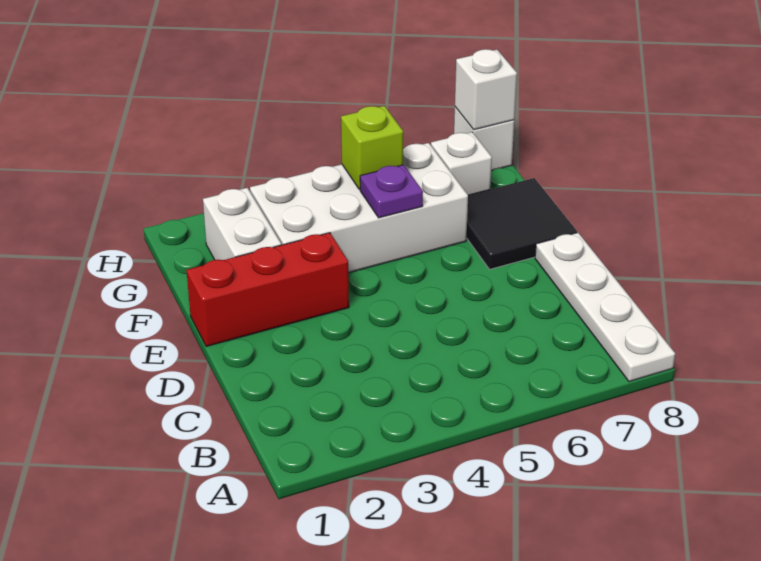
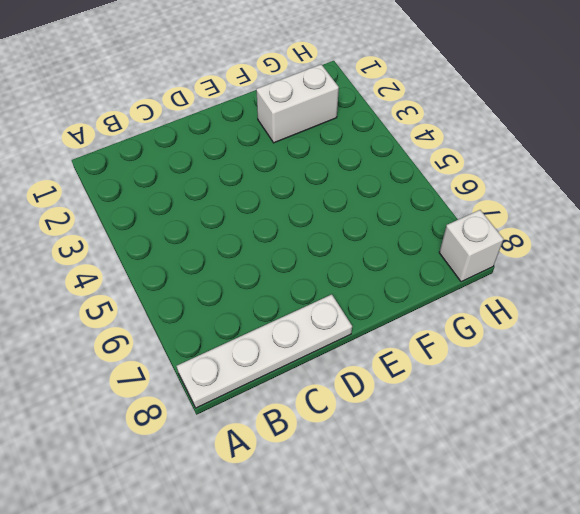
none -> red 1x3 brick [187,233,349,347]
none -> black 2x2 tile [467,178,577,269]

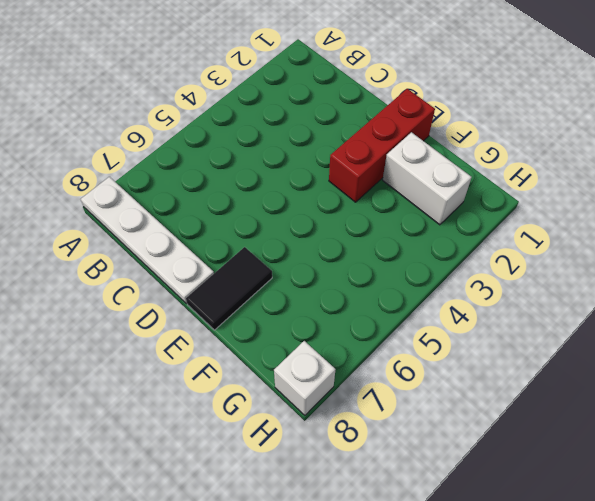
black 1x2 tile [186,247,272,330] -> black 2x2 tile [467,178,577,269]
none -> white 2x4 brick [250,143,468,273]
none -> white 1x1 brick [431,132,492,195]

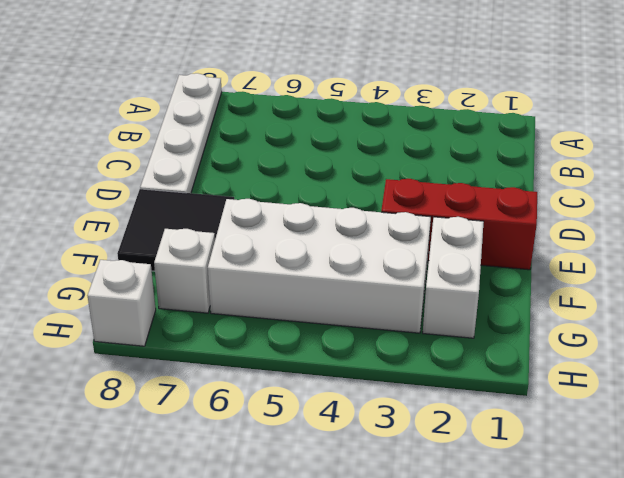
none -> purple 1x1 plate [360,165,423,218]
none -> lime 1x1 brick [341,106,403,190]

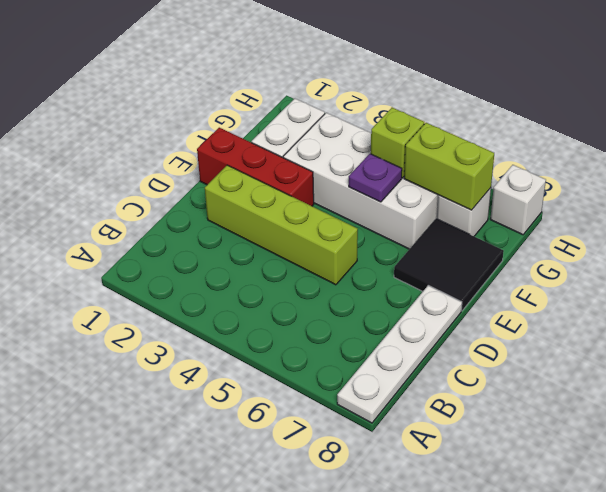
lime 1x4 brick [205,165,358,285] -> none
lime 1x2 brick [404,123,494,210] -> none
none -> white 1x1 brick [455,49,517,130]

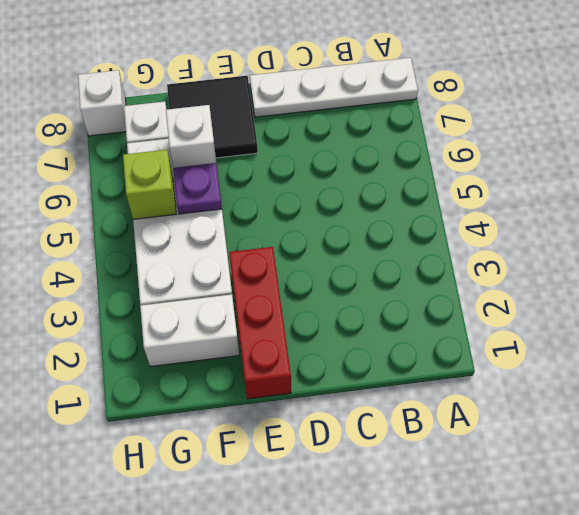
white 1x1 brick [166,105,216,168] -> white 1x1 brick moved to [455,49,517,130]

